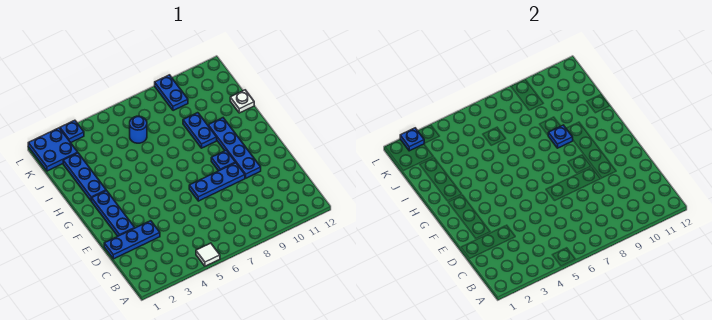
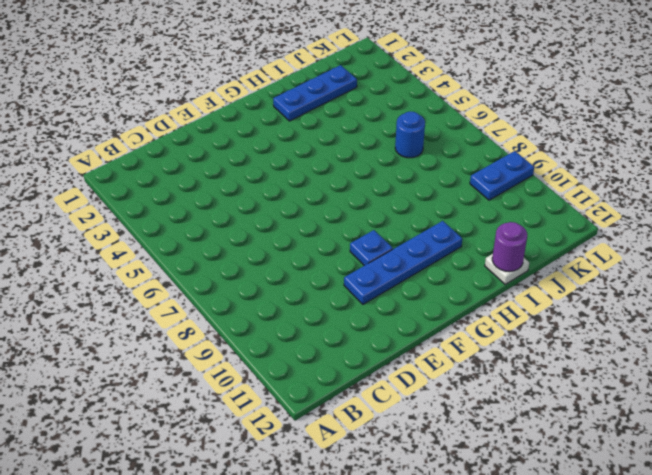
purple 1x1 round brick [492,222,527,272] -> none
none -> white 1x1 tile [196,243,220,266]
none -> blue 1x3 plate [104,221,160,259]
none -> blue 1x3 plate [92,191,134,236]

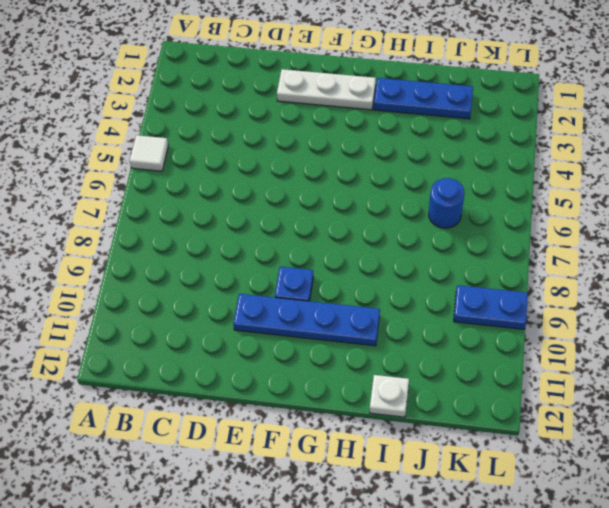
white 1x3 plate [277,69,376,110] -> blue 1x3 plate [92,191,134,236]
none -> blue 1x3 plate [104,221,160,259]
none -> blue 1x3 plate [189,163,245,201]
none -> blue 1x2 plate [183,113,217,148]

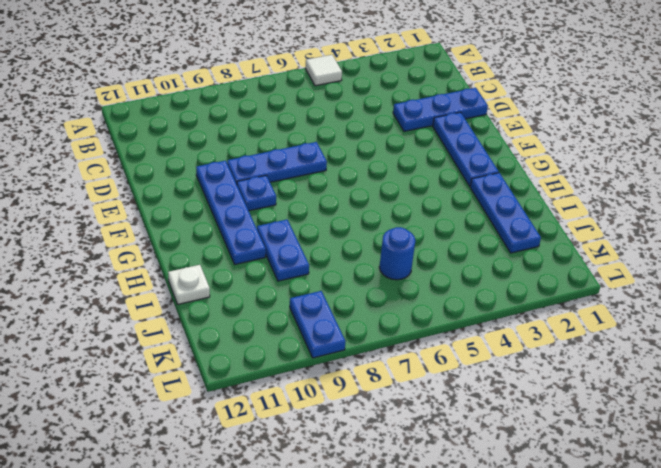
none -> blue 2x2 plate [28,128,78,171]
none -> blue 1x1 plate [60,120,84,143]
none -> blue 1x1 plate [548,125,573,148]

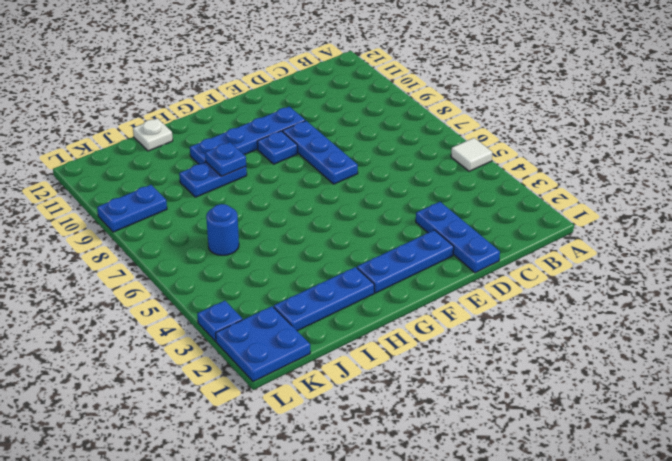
none -> blue 1x1 plate [400,128,424,151]

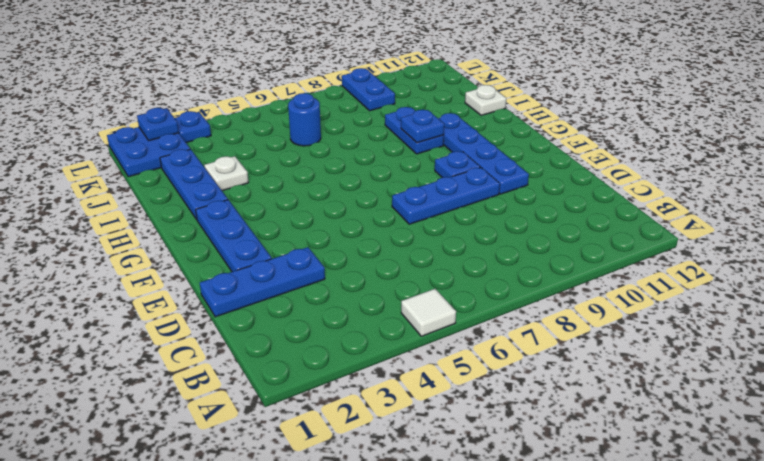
white 1x1 plate [204,156,249,191] -> none

